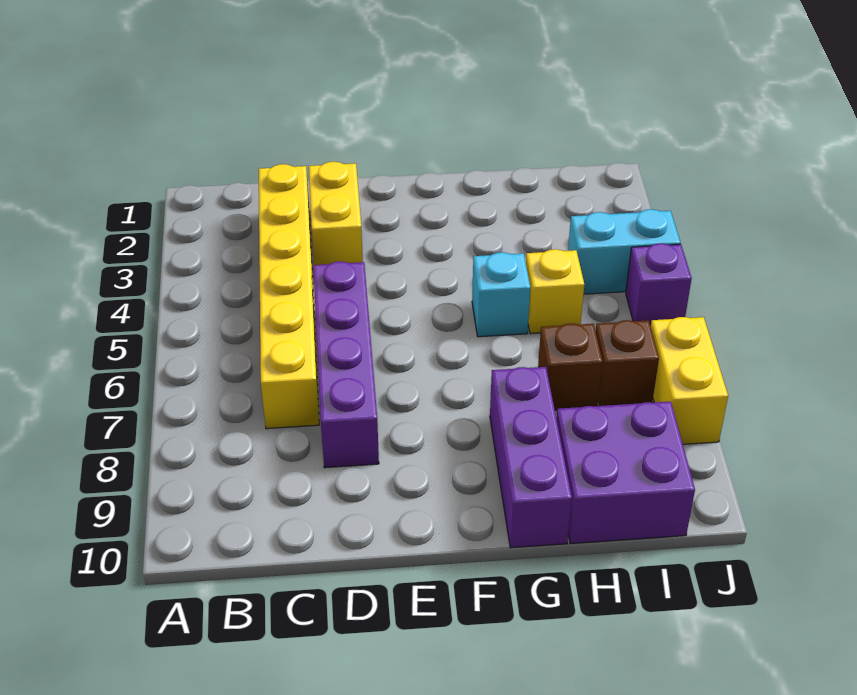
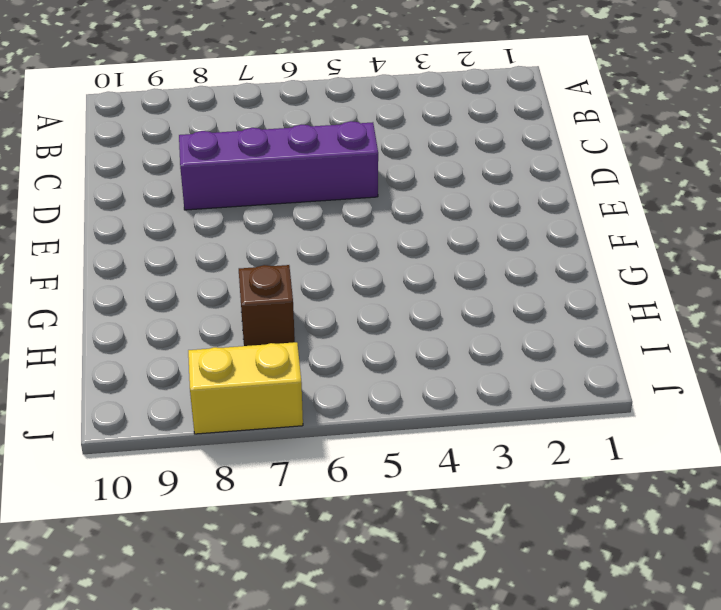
none -> yellow 1x6 brick [259,164,319,429]
none -> yellow 1x2 brick [309,162,363,265]
none -> cyan 1x1 brick [472,252,531,337]

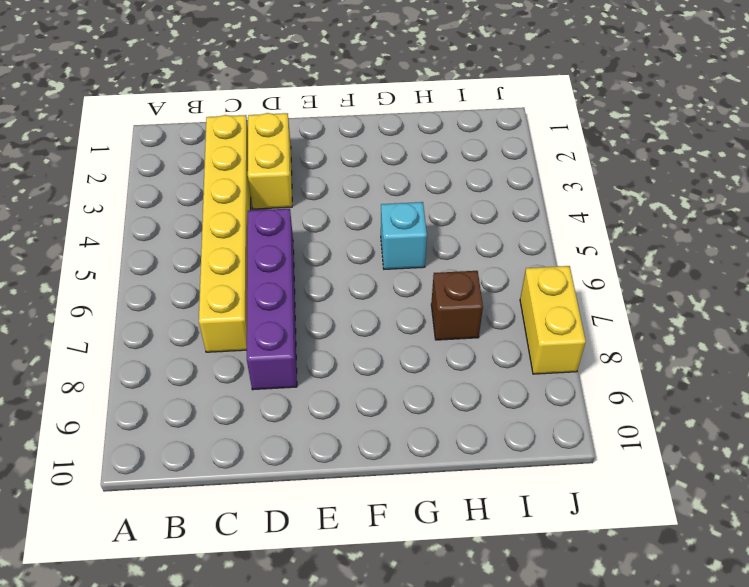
none -> purple 1x3 brick [490,367,572,548]
none -> yellow 1x1 brick [526,249,584,334]
none -> purple 2x2 brick [556,402,695,544]

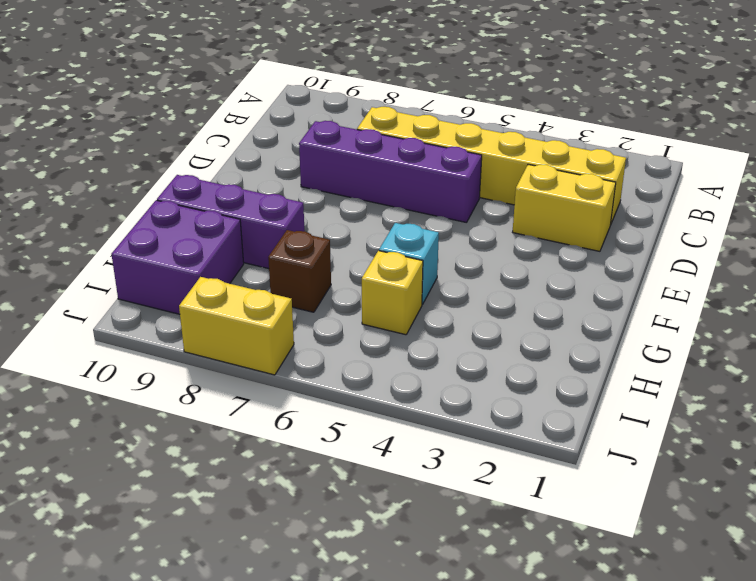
none -> cyan 1x2 brick [568,209,681,294]
none -> brown 1x1 brick [596,320,659,406]
none -> purple 1x1 brick [626,243,692,326]

